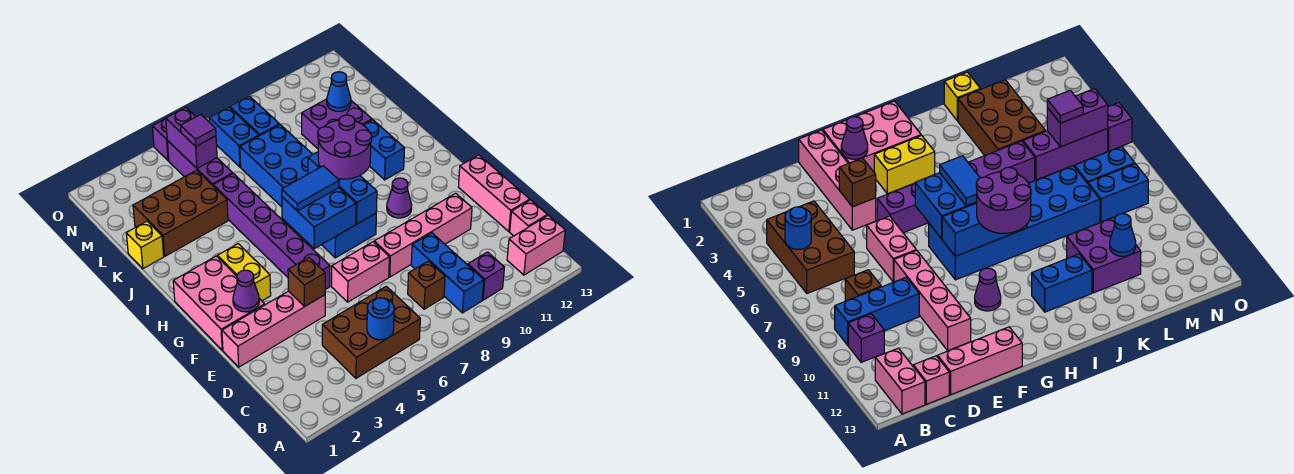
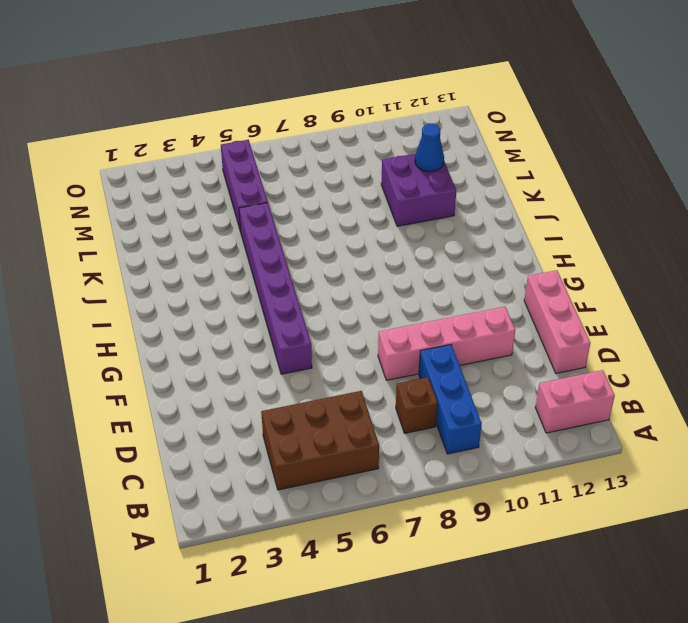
none -> purple 1x1 brick [468,252,504,300]
none -> pink 1x1 brick [510,200,547,236]
none -> pink 1x4 brick [222,291,325,367]
none -> pink 1x2 brick [332,242,389,302]

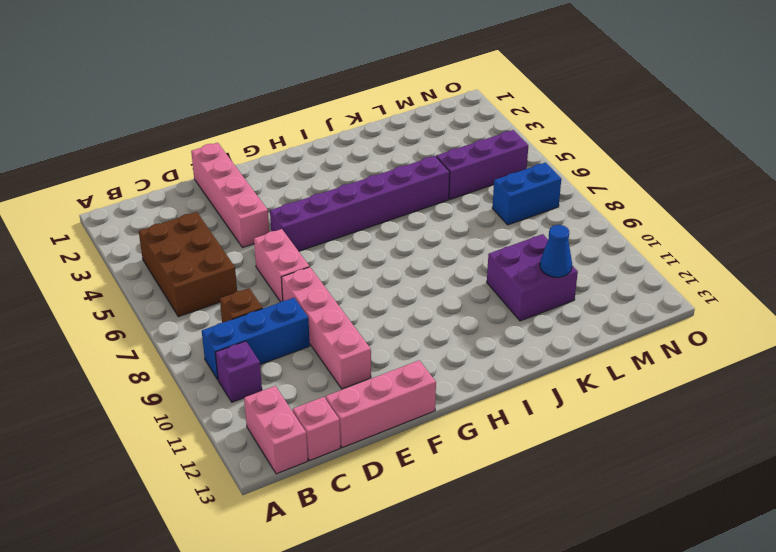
none -> pink 2x3 brick [173,256,265,350]
none -> yellow 1x2 brick [218,244,271,301]
none -> blue 2x6 brick [240,125,376,258]
none -> purple 1x1 cone [387,178,412,218]

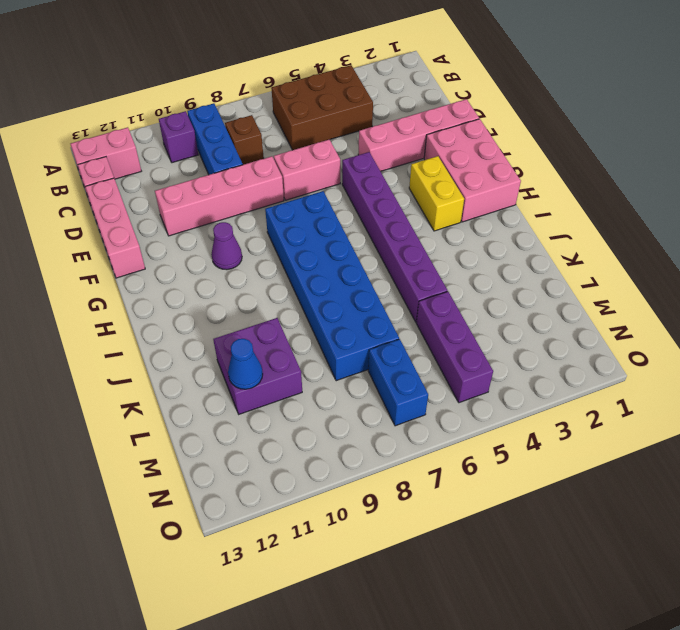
none -> blue 1x2 brick [364,120,405,180]
none -> yellow 1x1 brick [126,221,164,269]
none -> brown 2x3 brick [133,170,228,256]
none -> blue 1x2 brick [230,96,279,136]

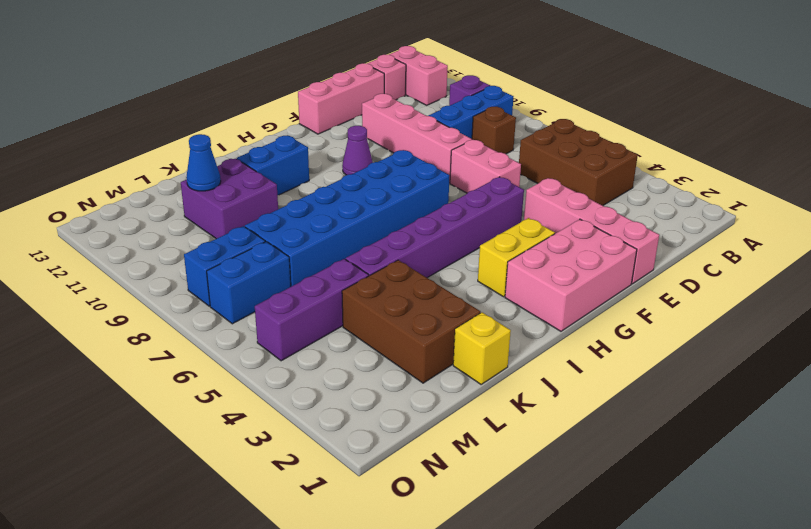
none -> purple 1x1 brick [152,119,169,161]
none -> blue 1x1 round brick [367,298,394,340]
none -> brown 1x1 brick [288,257,325,306]
none -> purple 1x1 cone [233,270,259,312]

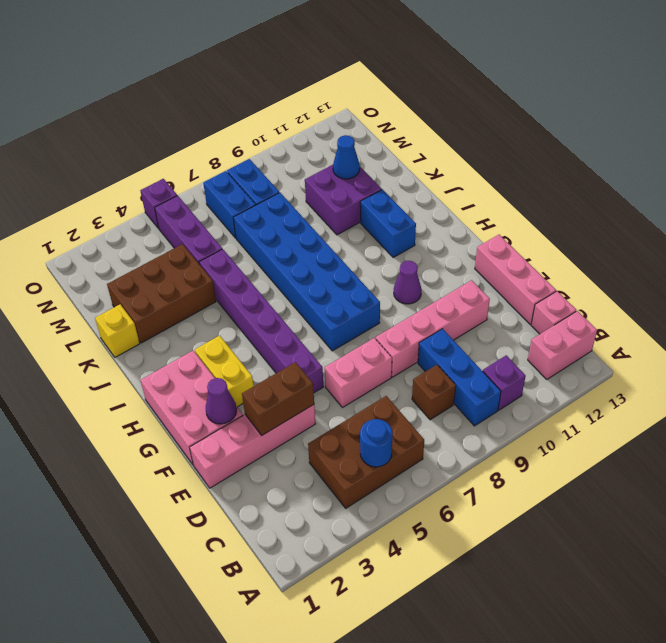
brown 1x2 brick [242,362,314,435] -> brown 1x1 brick [288,257,325,306]
none -> blue 2x2 brick [282,188,356,249]
none -> blue 1x3 brick [308,152,377,224]
none -> purple 1x2 brick [166,108,217,168]
none -> blue 1x2 tile [282,166,339,211]

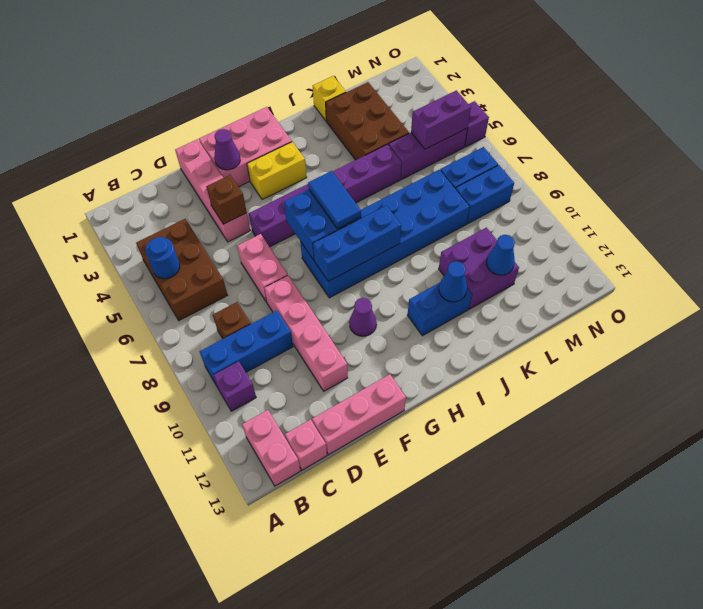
blue 1x1 cone [439,261,467,302] -> none
none -> purple 2x2 round brick [318,115,372,179]
none -> purple 1x1 tile [181,115,216,146]

